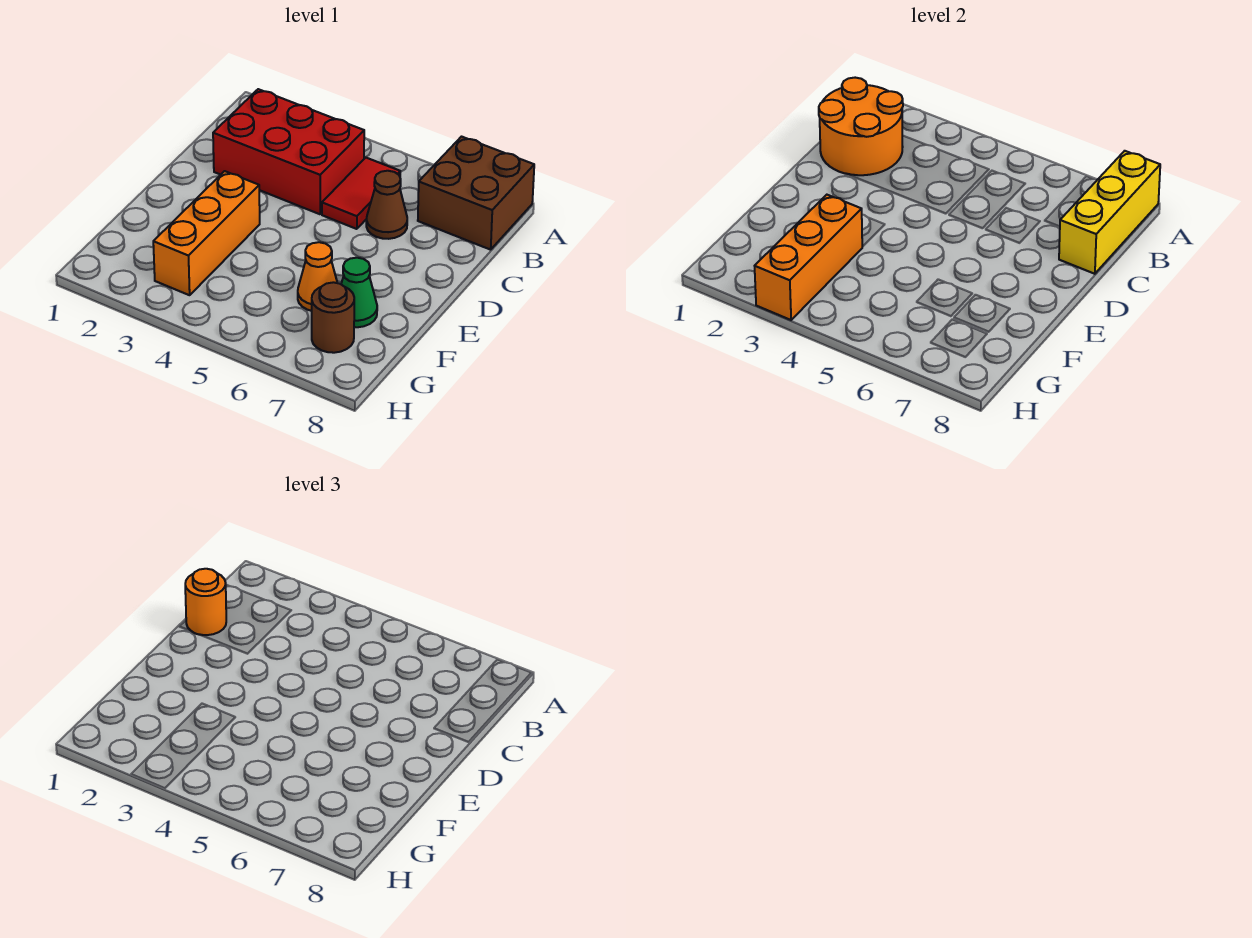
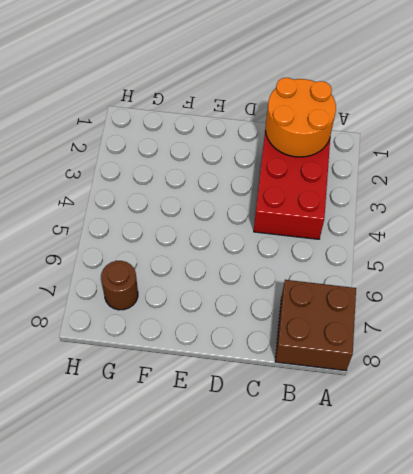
none -> red 1x2 tile [322,158,400,229]
none -> brown 1x1 cone [366,171,407,239]
none -> orange 1x3 brick [153,171,260,295]

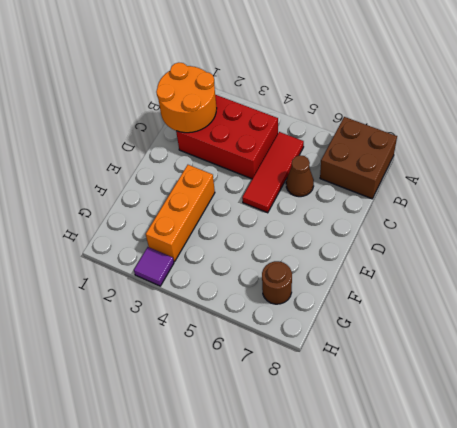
red 1x3 tile [242,132,304,213] -> red 1x2 tile [322,158,400,229]
purple 1x1 tile [134,247,174,286] -> none
none -> orange 1x1 cone [298,242,337,311]
none -> green 1x1 cone [341,258,377,327]
none -> yellow 1x3 brick [1059,151,1160,274]

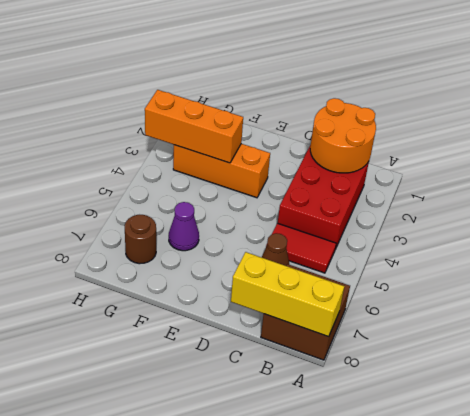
purple 1x1 cone [169,202,199,251] -> orange 1x1 cone [298,242,337,311]
none -> green 1x1 cone [341,258,377,327]
none -> orange 1x1 round brick [185,569,226,635]

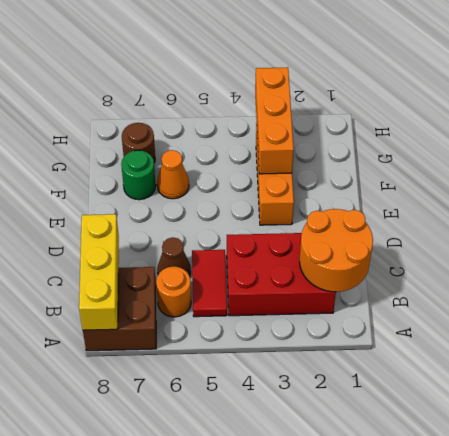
orange 1x1 round brick [156,266,191,317] -> orange 1x1 round brick moved to [185,569,226,635]
green 1x1 round brick [121,150,156,200] -> green 1x1 cone [341,258,377,327]

